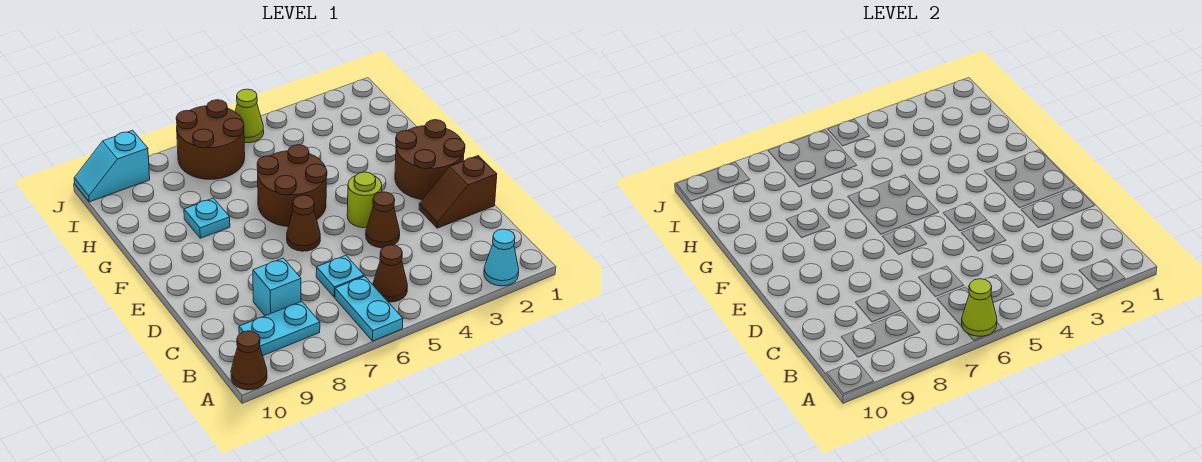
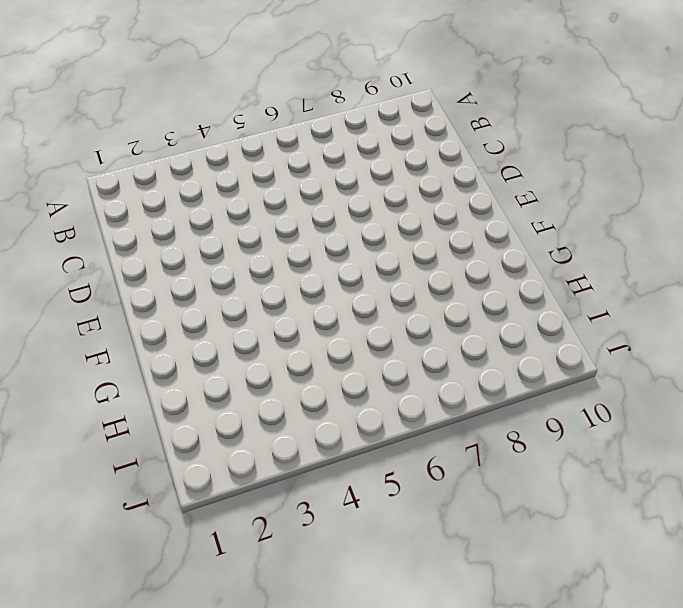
none -> cyan 1x1 cone [484,229,519,286]
none -> cyan 1x2 plate [335,276,403,341]
none -> brown 1x1 cone [231,331,267,390]

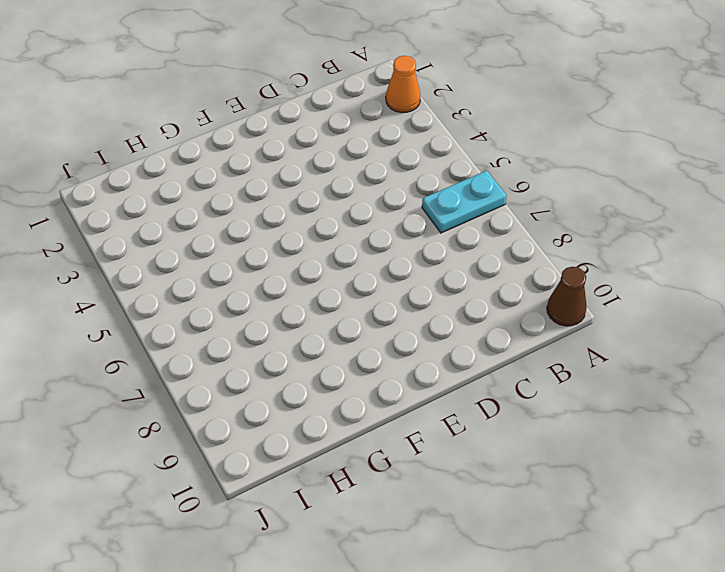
orange 1x1 cone [386,56,420,113] -> cyan 1x1 cone [484,229,519,286]
none -> brown 1x1 cone [373,245,407,302]
none -> cyan 1x2 plate [239,301,320,355]
none -> cyan 1x1 plate [316,255,364,297]

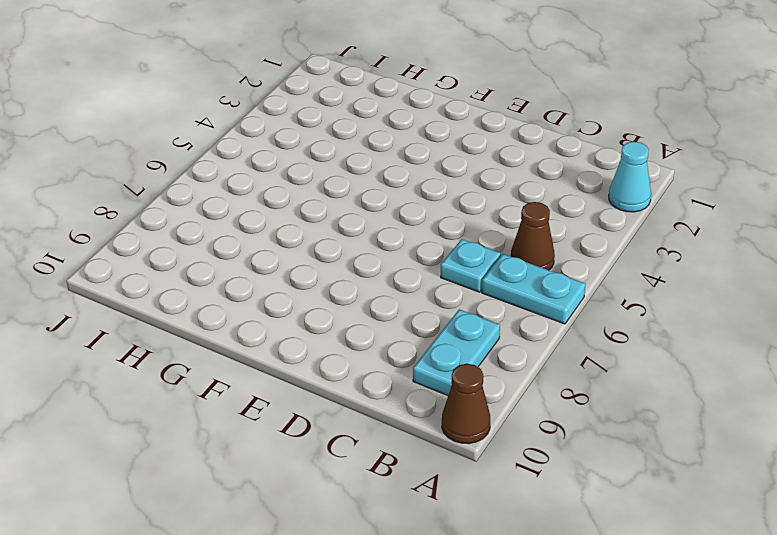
none -> cyan 1x1 brick [253,258,301,316]
none -> brown 1x2 slope [419,156,497,228]
none -> brown 1x1 cone [366,192,400,248]

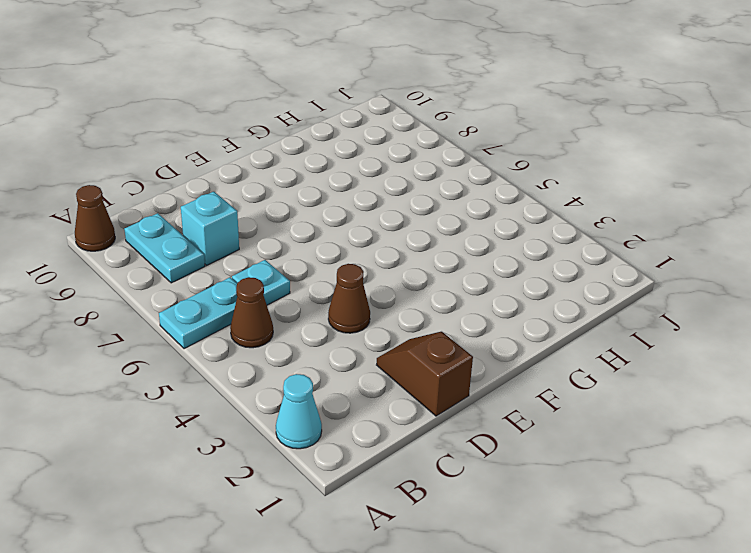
none -> brown 2x2 round brick [395,120,465,200]
none -> lime 1x1 round brick [347,172,382,228]
none -> brown 1x1 cone [287,195,320,251]

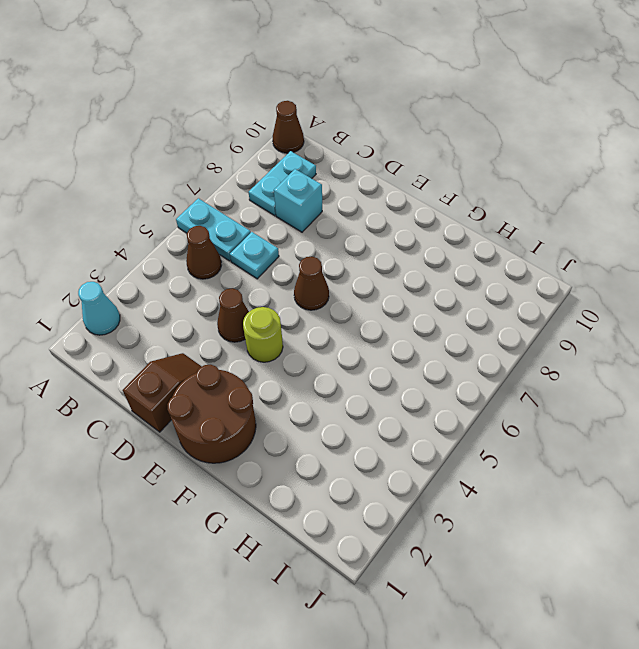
none -> brown 2x2 round brick [257,145,327,227]
none -> cyan 1x1 plate [184,198,230,238]
none -> brown 2x2 round brick [176,100,245,179]

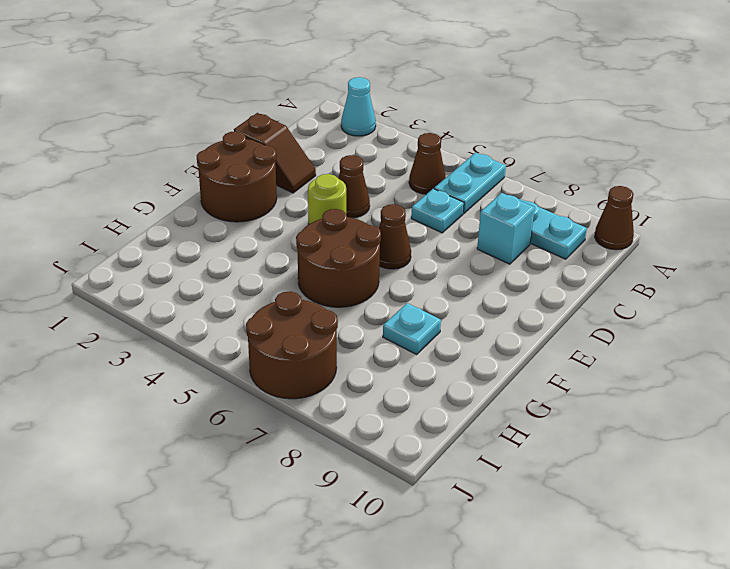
none -> lime 1x1 cone [235,89,264,143]
none -> cyan 1x2 slope [74,130,150,202]
none -> lime 1x1 cone [962,279,997,336]

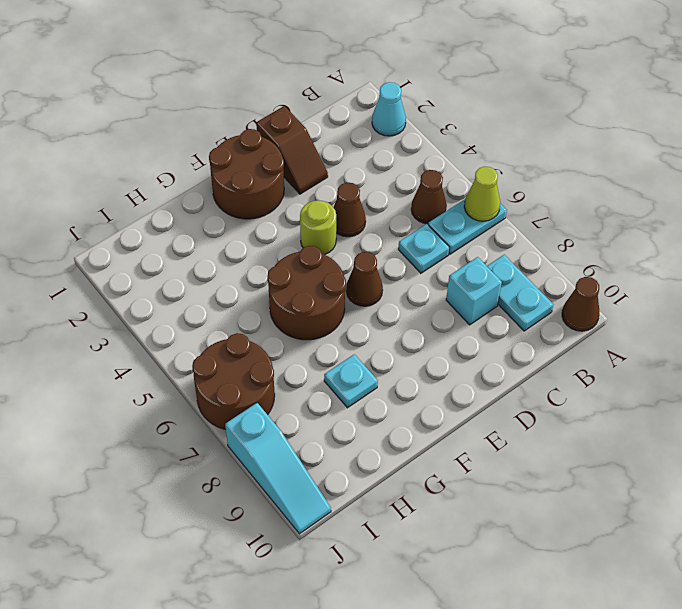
cyan 1x3 slope [225,403,331,534] -> cyan 1x2 slope [74,130,150,202]
none -> lime 1x1 cone [235,89,264,143]

